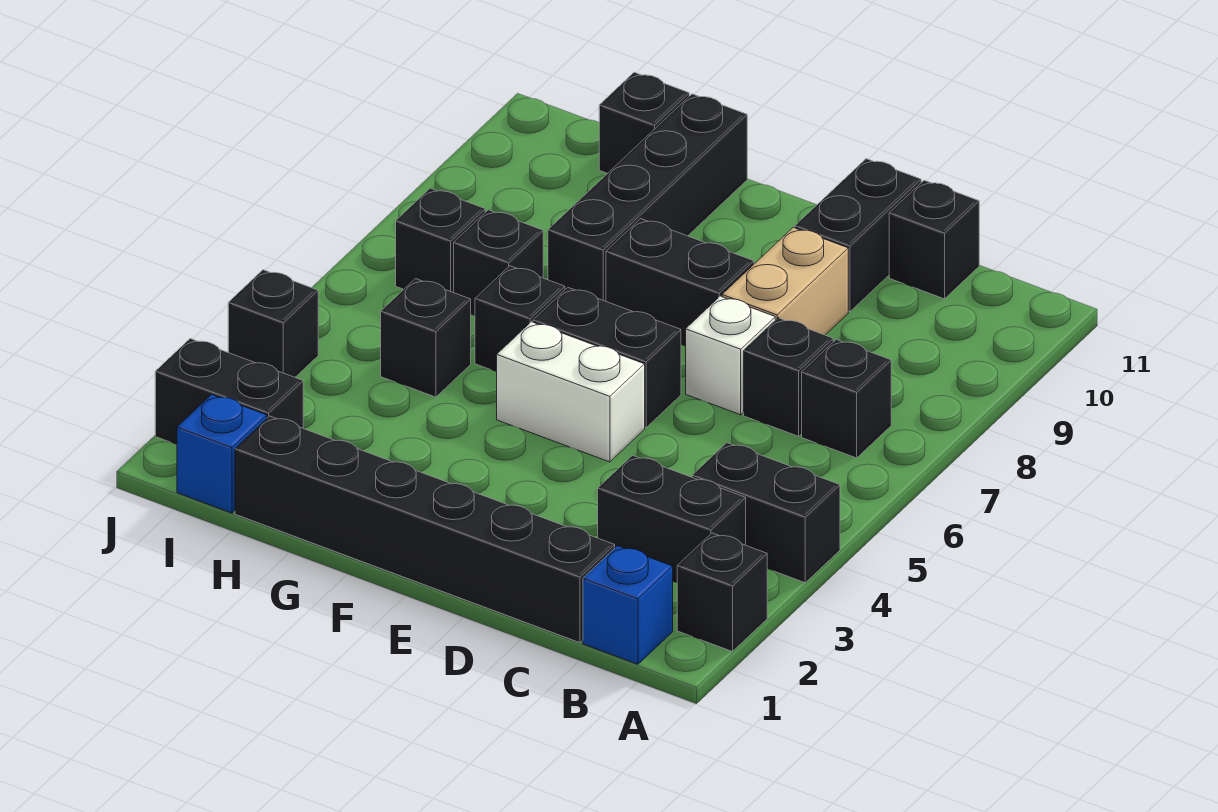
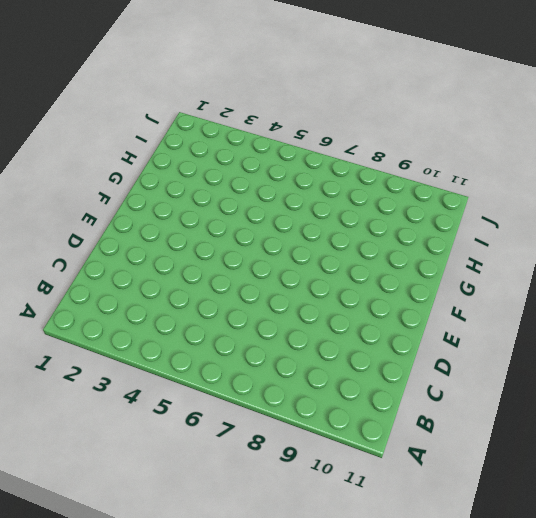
none -> black 1x1 brick [677,533,767,652]
none -> black 1x2 brick [692,443,840,583]
none -> blue 1x1 brick [583,546,673,664]

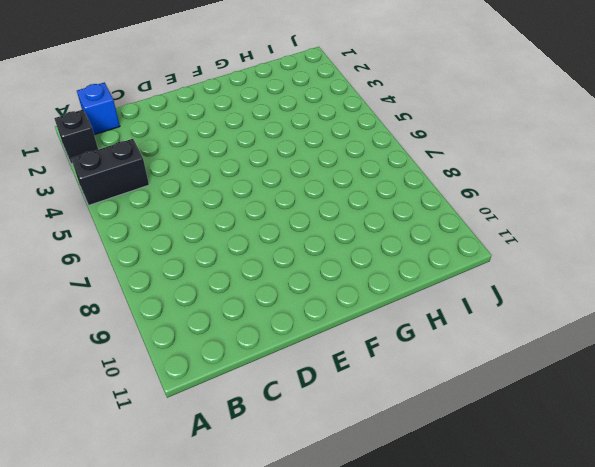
none -> black 1x2 brick [598,455,746,583]
none -> black 1x1 brick [802,339,891,458]
none -> black 1x6 brick [235,416,615,643]

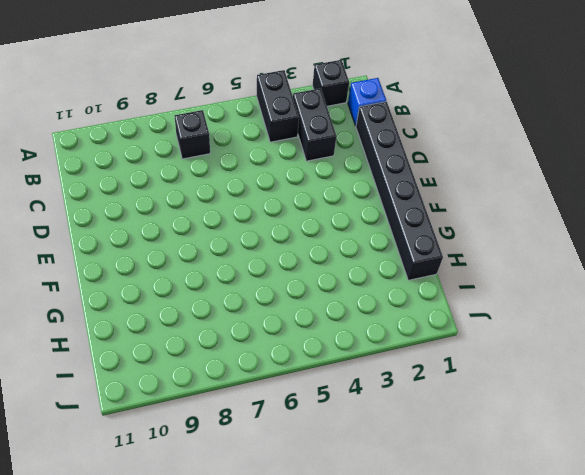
none -> black 1x1 brick [744,318,833,436]
none -> black 1x1 brick [889,180,979,299]
none -> white 1x1 brick [686,296,775,415]

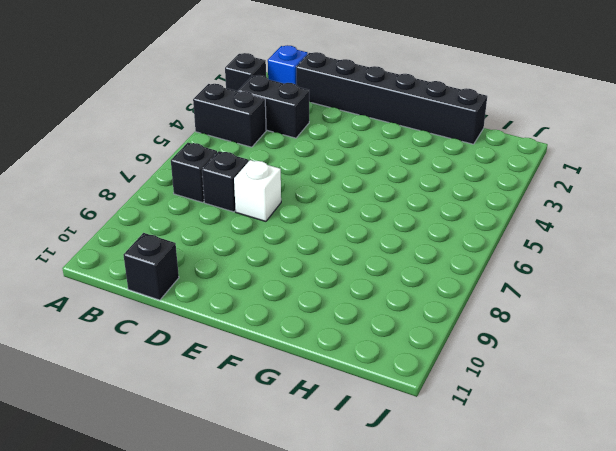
none -> tan 1x2 brick [722,227,848,335]
none -> black 1x2 brick [795,159,921,312]
none -> white 1x2 brick [497,322,645,462]

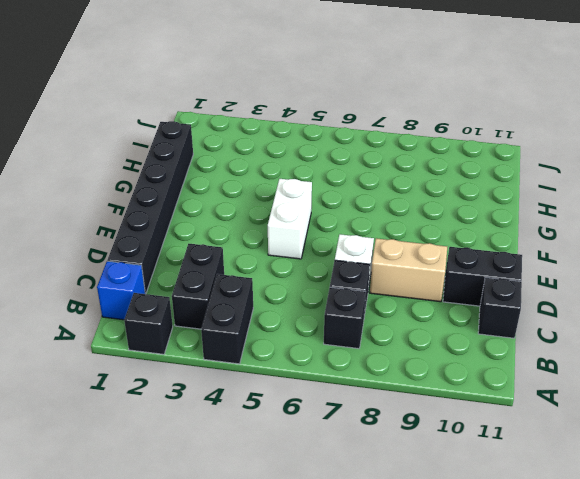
none -> black 1x2 brick [533,288,681,427]
none -> black 1x2 brick [606,219,754,346]
none -> black 1x1 brick [475,266,565,372]

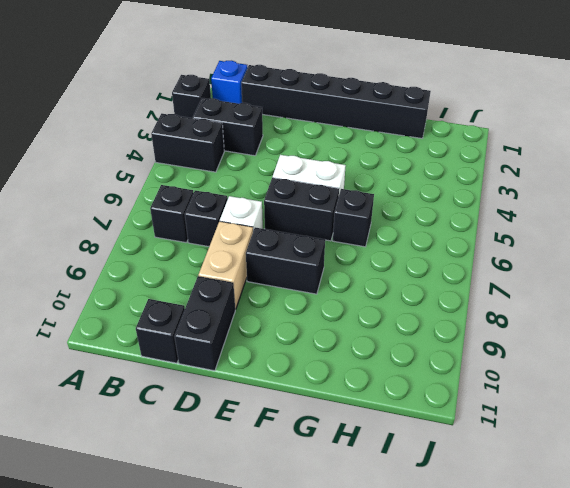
none -> black 1x4 brick [548,94,747,301]
none -> black 1x1 brick [381,279,471,397]
none -> black 1x1 brick [454,210,543,316]

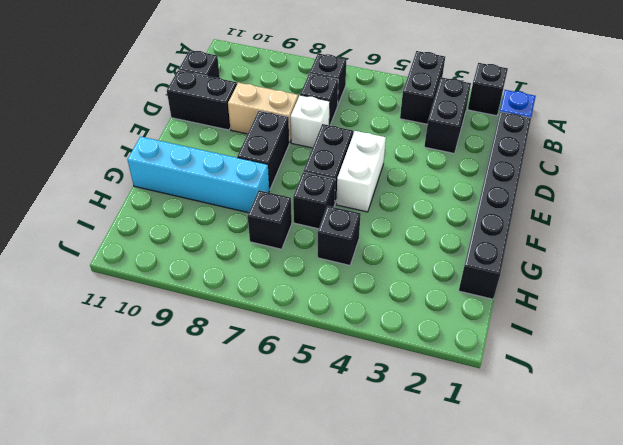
cyan 1x4 brick [127,137,269,213] -> black 1x4 brick [548,94,747,301]
none -> black 1x1 brick [599,72,689,173]
none -> blue 1x1 brick [177,395,267,513]
none -> black 1x2 brick [155,339,303,444]

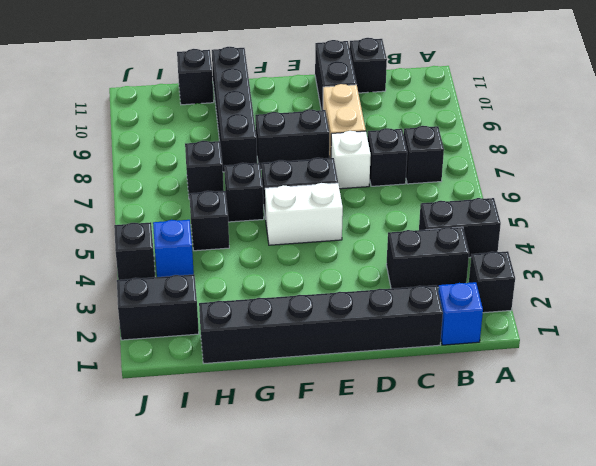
blue 1x1 brick [153,220,194,277] -> blue 1x1 brick moved to [177,395,267,513]
none -> black 1x1 brick [396,188,485,293]

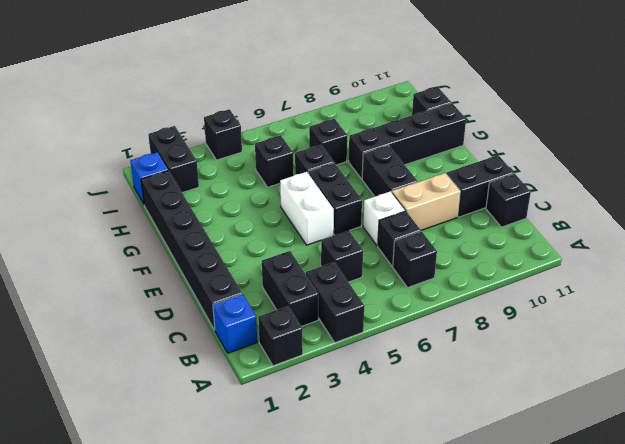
black 1x1 brick [321,231,363,282] -> black 1x1 brick moved to [396,188,485,293]

